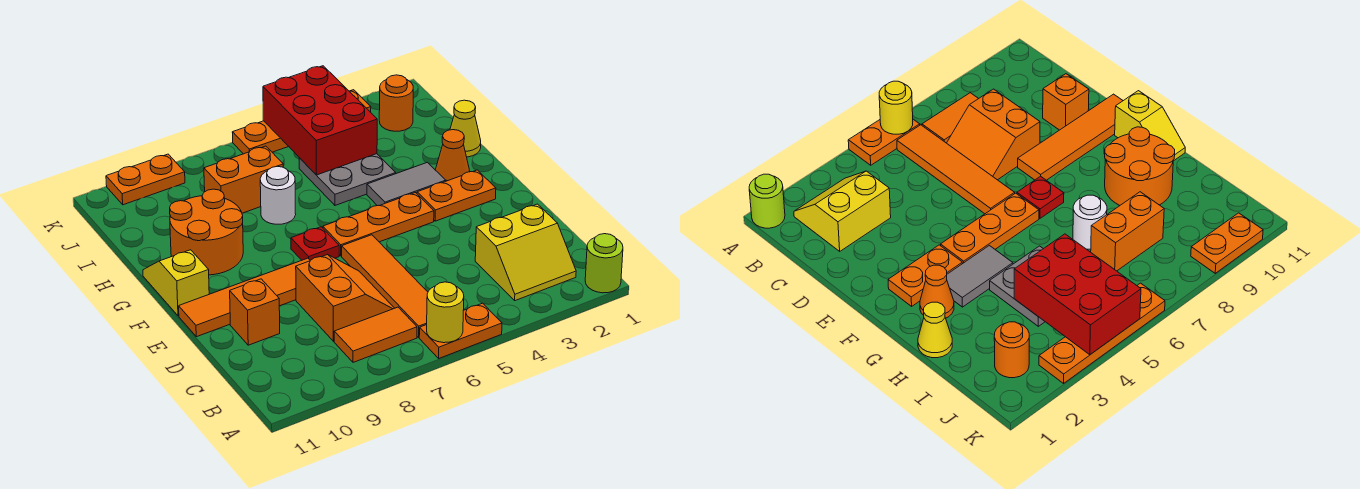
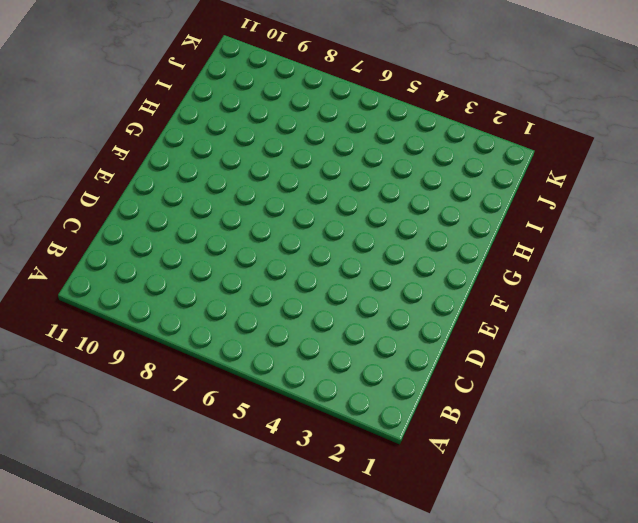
none -> lime 1x1 round brick [585,234,623,293]
none -> orange 1x2 plate [419,303,502,358]
none -> yellow 2x2 slope [475,204,576,301]

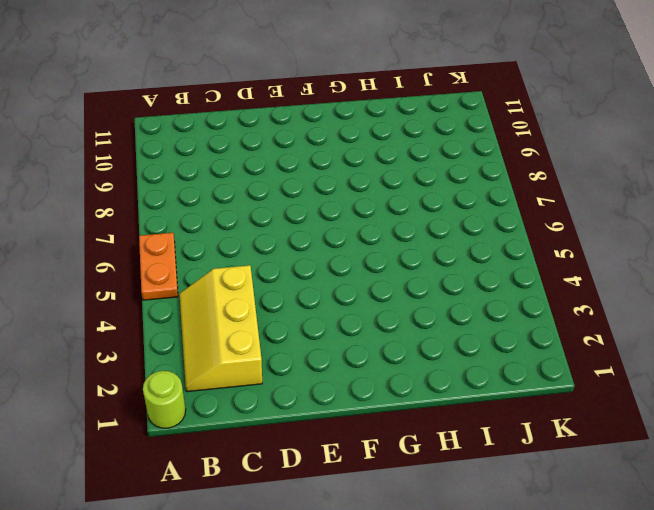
yellow 2x3 slope [179,265,262,392] -> yellow 2x2 slope [475,204,576,301]
none -> orange 1x4 tile [342,235,428,338]
none -> orange 1x2 tile [334,307,417,362]
none -> orange 2x2 slope [296,254,394,341]

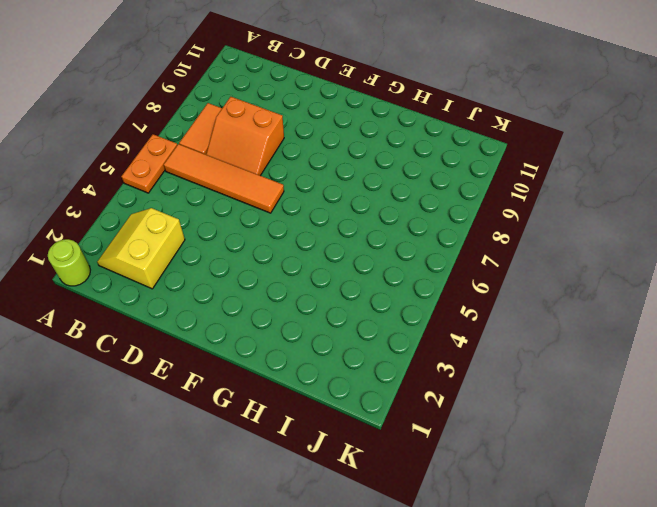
none -> orange 1x1 brick [230,279,280,345]
none -> orange 1x4 tile [179,258,310,337]
none -> orange 1x2 plate [417,170,496,221]

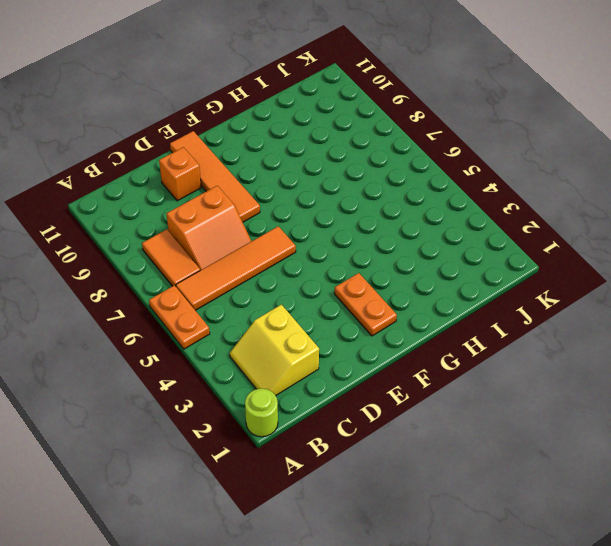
none -> orange 1x3 plate [323,193,434,256]
none -> red 1x1 plate [291,227,339,260]
none -> yellow 1x2 slope [143,250,209,316]

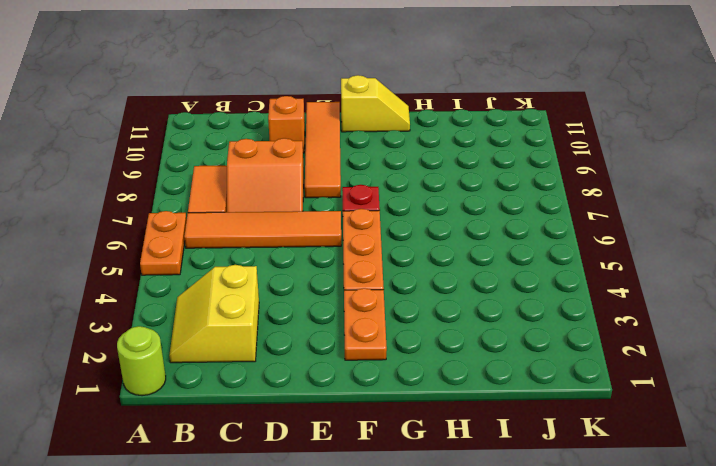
none -> orange 1x1 cone [436,130,470,181]
none -> grey 1x2 tile [367,162,446,206]
none -> orange 2x2 round brick [170,189,243,275]

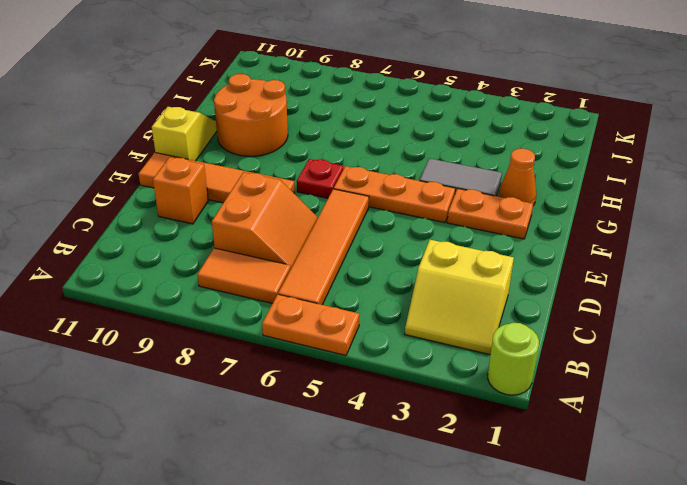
none -> yellow 1x1 cone [450,100,481,157]
none -> grey 2x2 plate [299,154,396,205]
none -> white 1x1 round brick [260,166,296,224]

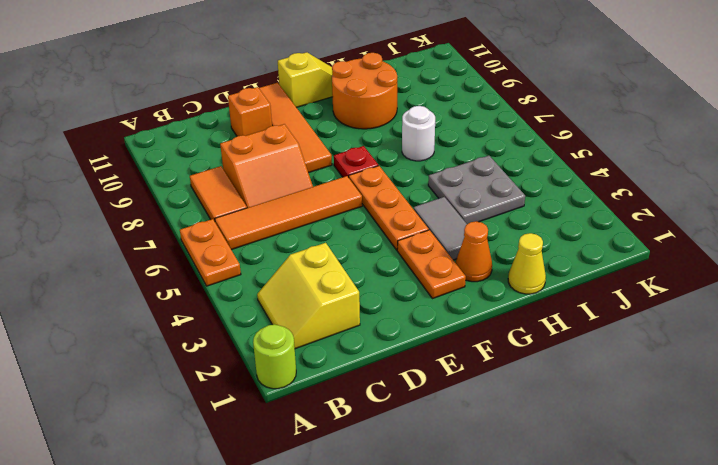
none -> orange 1x2 brick [204,146,283,213]
none -> orange 1x1 round brick [379,75,413,131]
none -> orange 1x4 plate [232,90,371,154]

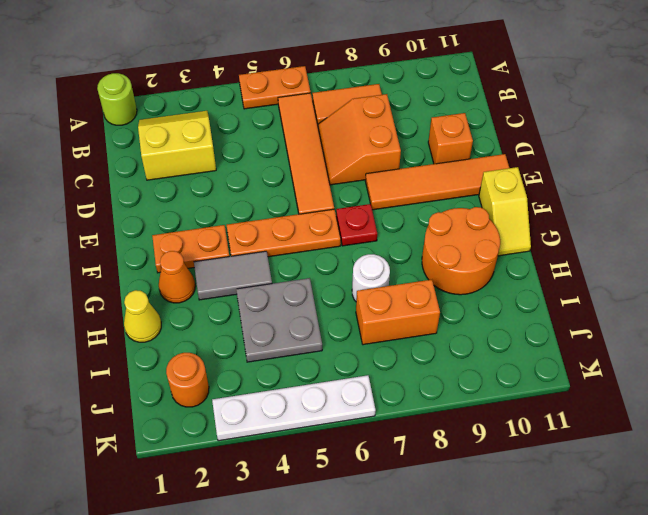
white 1x4 plate [212,375,376,441] -> orange 1x4 plate [232,90,371,154]
none -> orange 1x2 plate [106,154,185,205]
none -> yellow 1x1 round brick [427,282,464,343]
none -> red 2x3 brick [263,66,377,175]

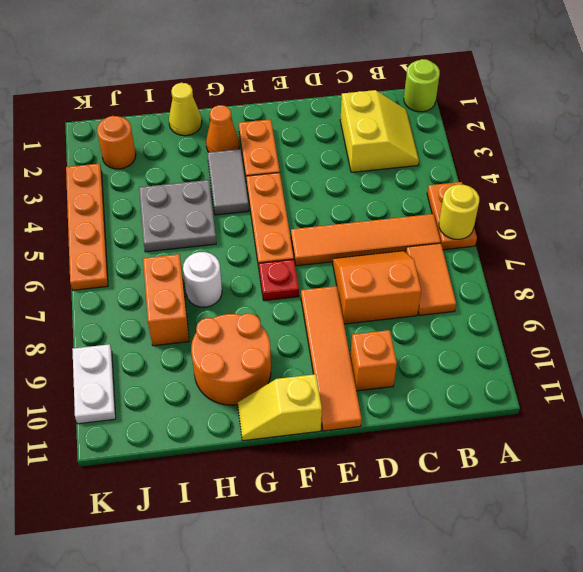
white 1x2 plate [72,344,116,424] -> orange 1x2 plate [106,154,185,205]
none -> red 2x3 brick [263,66,377,175]

